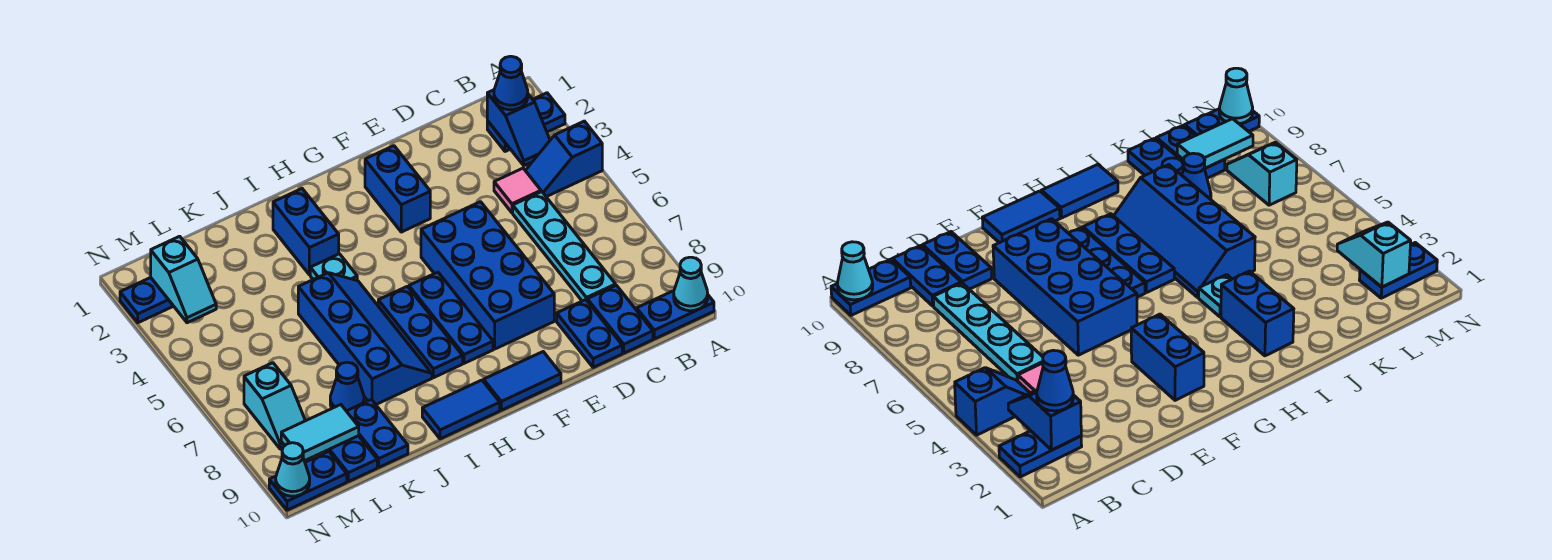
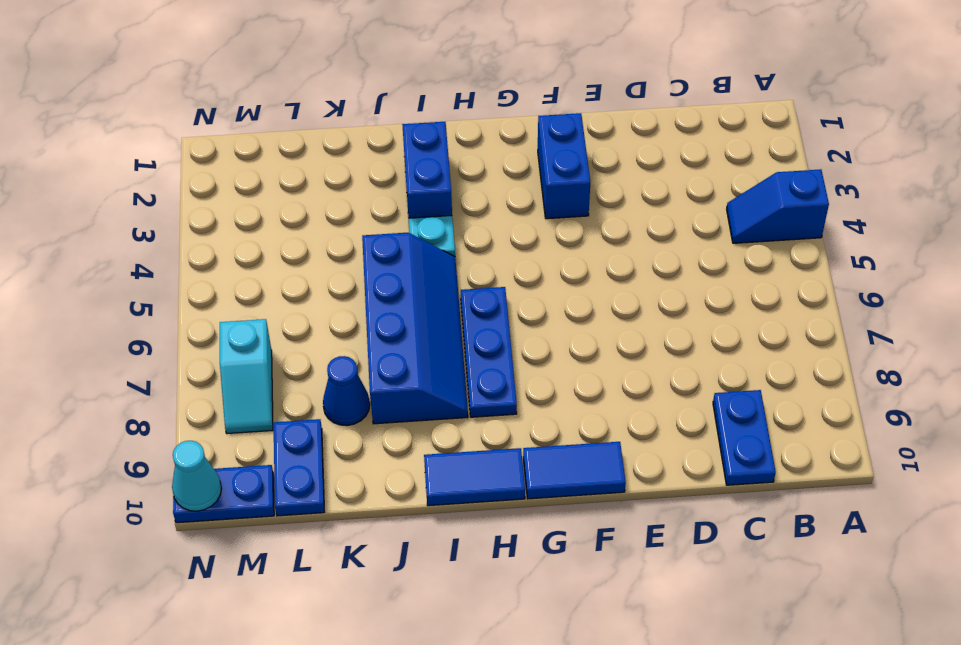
none -> blue 1x2 plate [487,93,565,152]
none -> blue 1x2 plate [637,291,714,339]
none -> pink 1x1 tile [494,168,541,213]

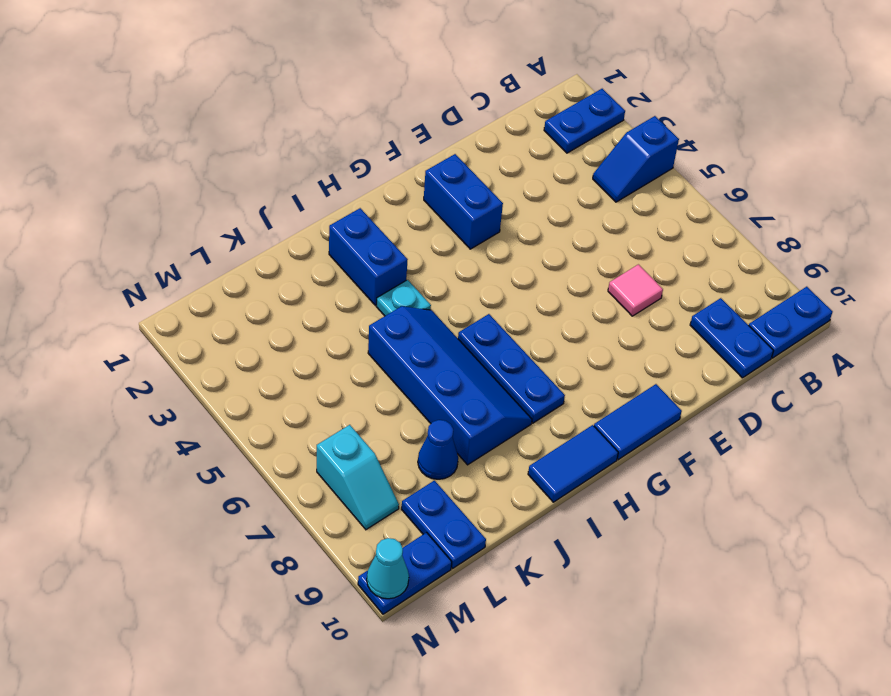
pink 1x1 tile [608,264,663,316] -> pink 1x1 tile moved to [494,168,541,213]
none -> cyan 1x4 plate [513,192,616,301]
none -> blue 1x2 plate [557,300,622,368]
none -> blue 2x4 brick [421,202,554,349]

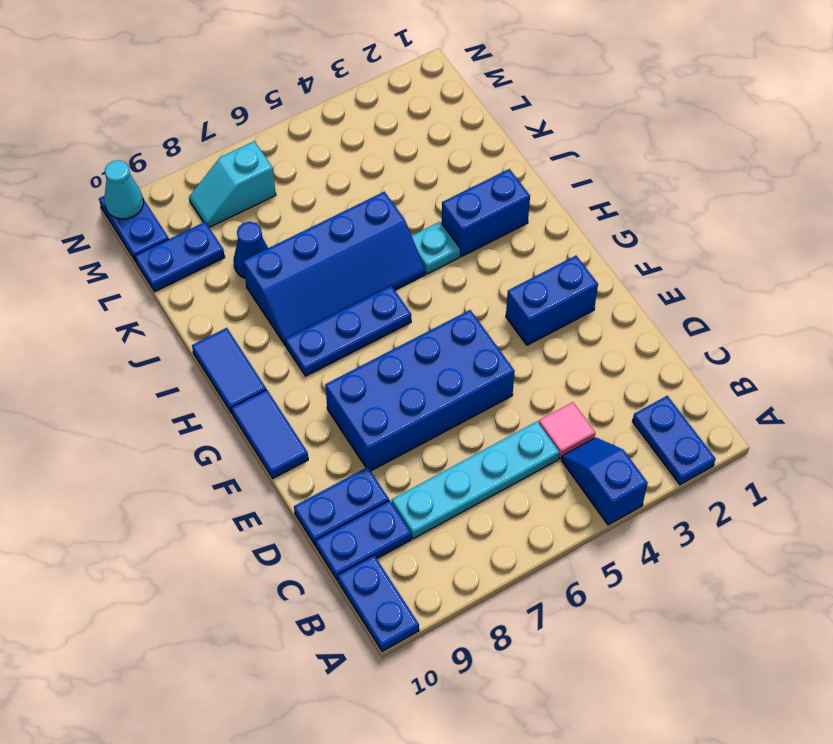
none -> blue 1x3 plate [409,272,493,363]
none -> blue 1x2 plate [347,399,408,467]
none -> blue 1x2 plate [120,278,173,323]

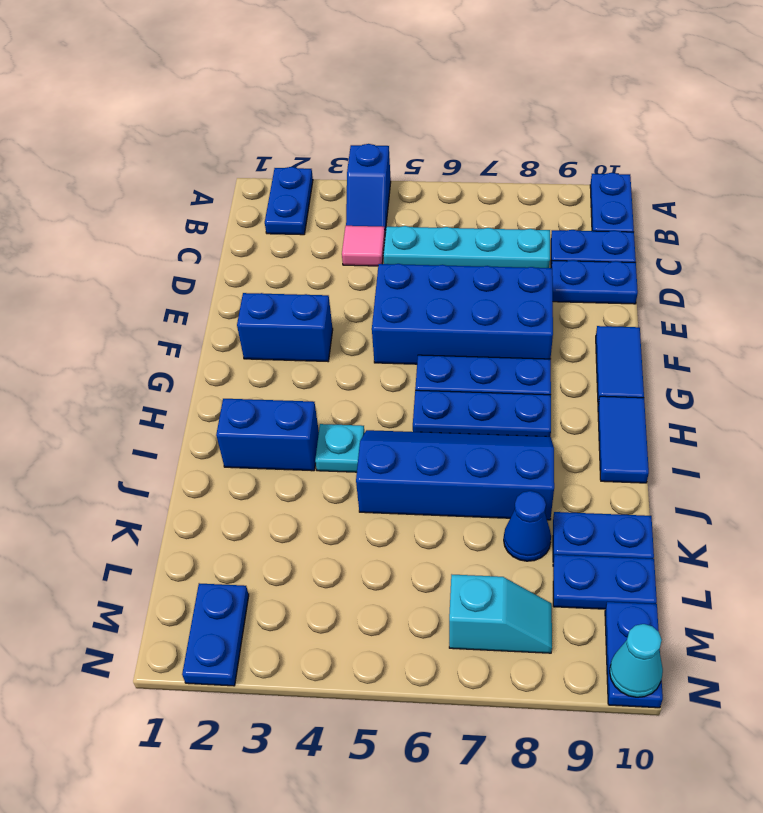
none -> cyan 1x1 cone [674,257,708,311]
none -> blue 1x2 slope [487,90,550,166]
none -> cyan 1x2 tile [281,405,359,461]

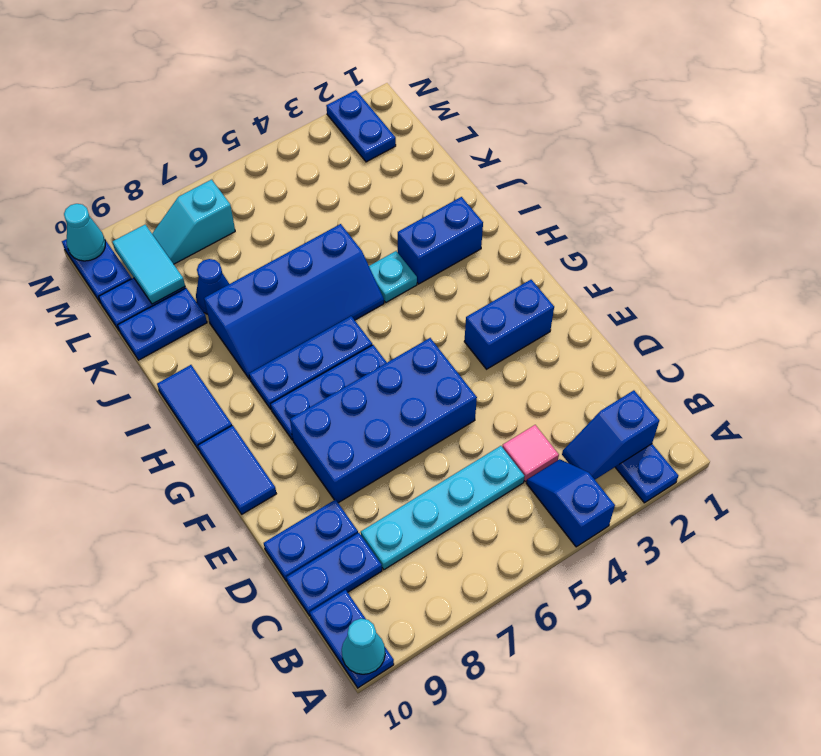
none -> cyan 1x2 slope [151,236,216,323]
none -> blue 1x1 cone [494,56,528,110]

